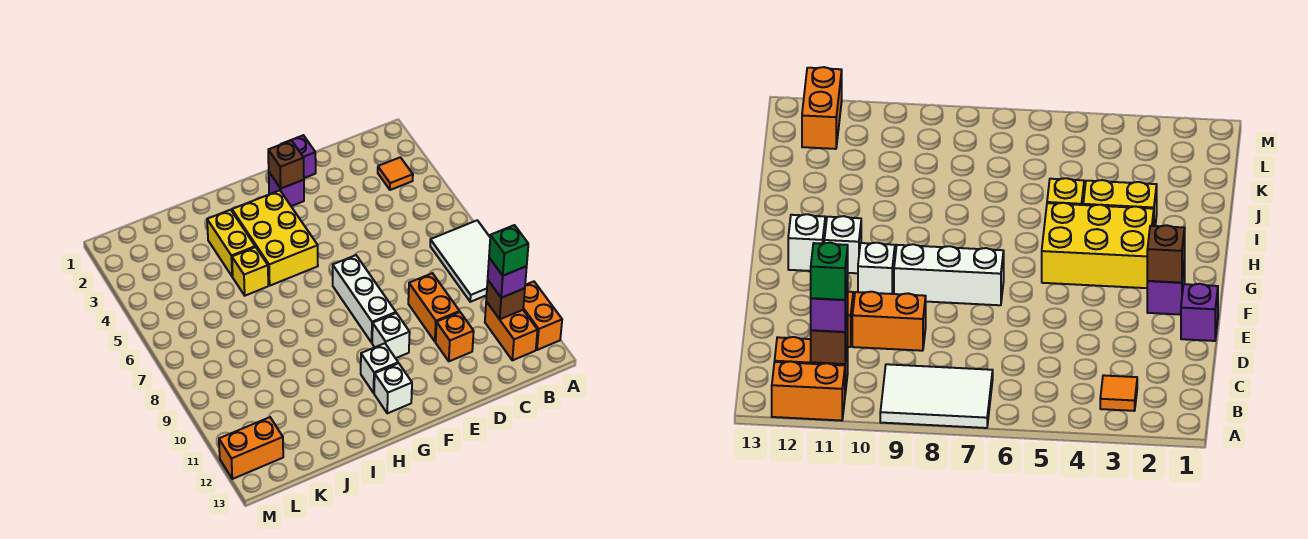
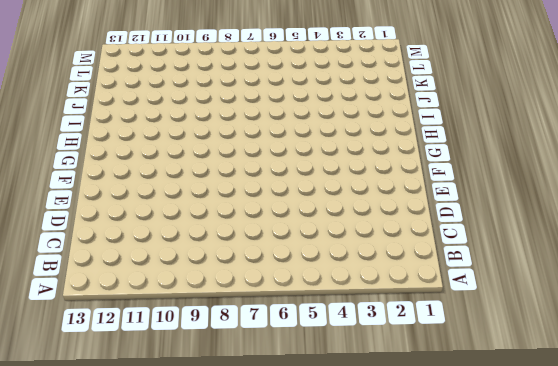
none -> white 2x3 tile [430,220,490,302]
none -> orange 1x2 brick [523,281,562,350]
none -> orange 1x1 tile [378,157,413,190]

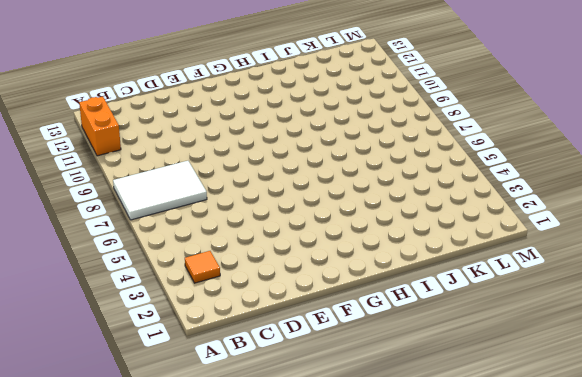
white 2x3 tile [113,161,207,220] -> white 2x3 tile turned to [430,220,490,302]
none -> orange 1x2 brick [485,302,538,360]
none -> orange 1x2 brick [408,273,460,342]
none -> orange 1x1 brick [436,312,474,361]

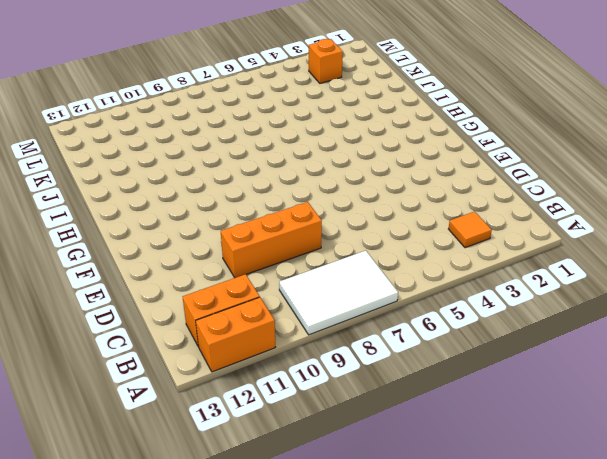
orange 1x3 brick [221,202,322,278] -> orange 1x2 brick [408,273,460,342]
orange 1x1 brick [309,39,343,83] -> orange 1x1 brick moved to [436,312,474,361]
none -> purple 1x1 brick [282,135,316,178]
none -> purple 1x1 brick [269,173,304,206]
none -> white 1x3 brick [333,255,396,343]

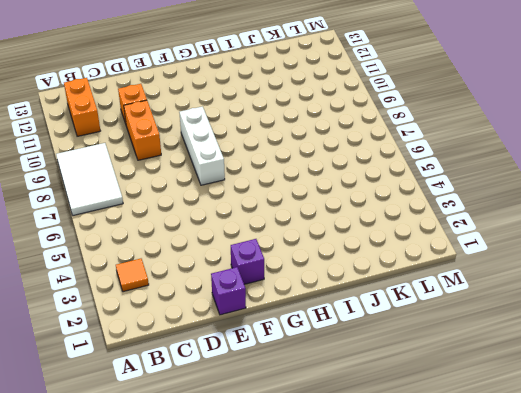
none -> orange 1x2 brick [523,281,562,350]
none -> white 1x1 brick [372,313,410,358]
none -> yellow 2x3 brick [232,190,318,286]

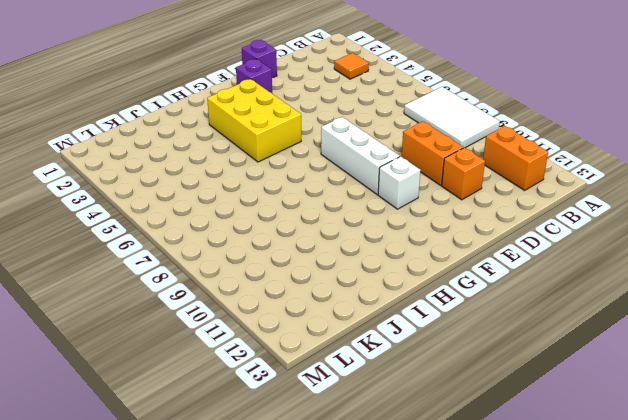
none -> orange 1x2 brick [523,281,562,350]
none -> white 1x1 brick [361,343,398,393]
none -> white 1x1 brick [374,363,412,413]

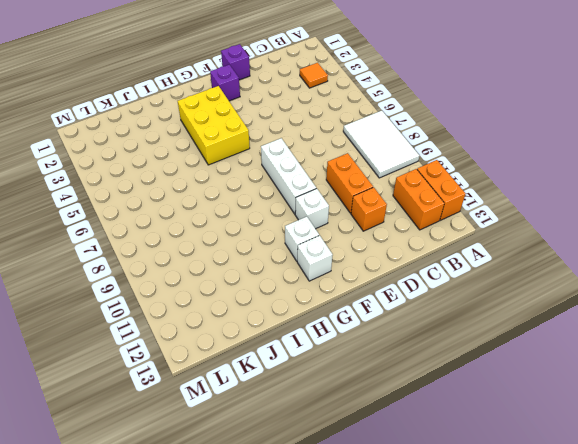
none -> yellow 1x2 brick [207,210,255,277]
none -> yellow 1x1 brick [232,247,268,296]
none -> orange 1x2 brick [219,417,283,479]

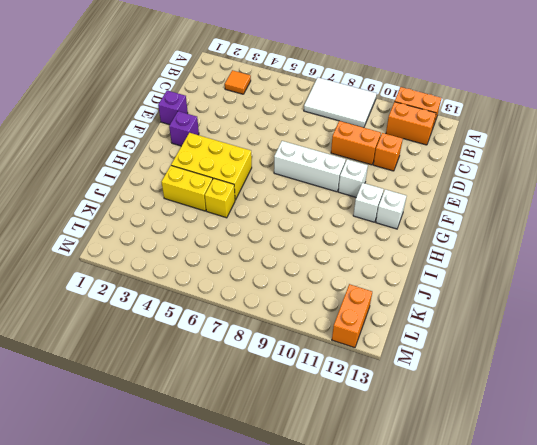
none -> brown 1x1 brick [486,281,525,319]
none -> brown 1x1 brick [268,140,304,188]
none -> purple 1x1 brick [488,258,527,298]

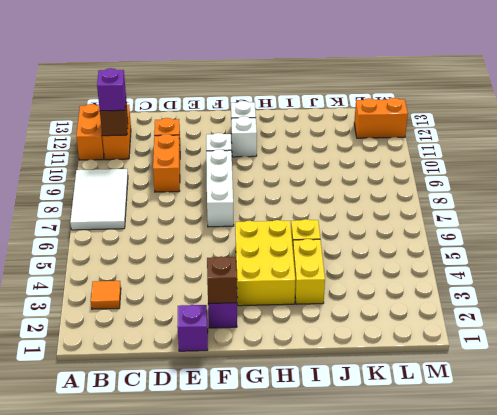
none -> green 1x1 brick [489,225,528,276]

